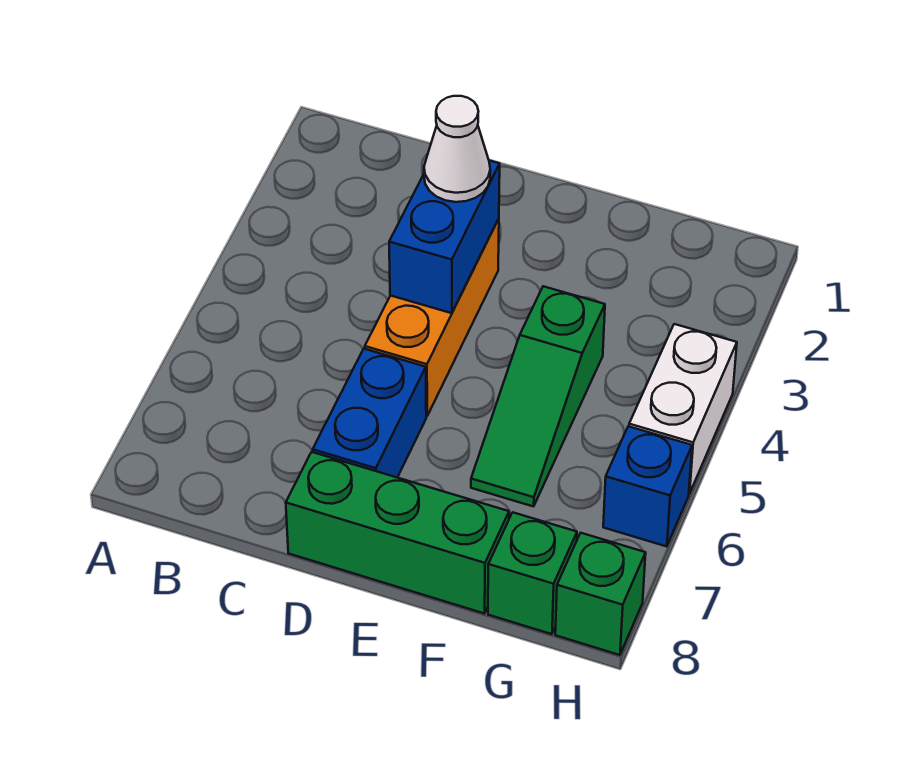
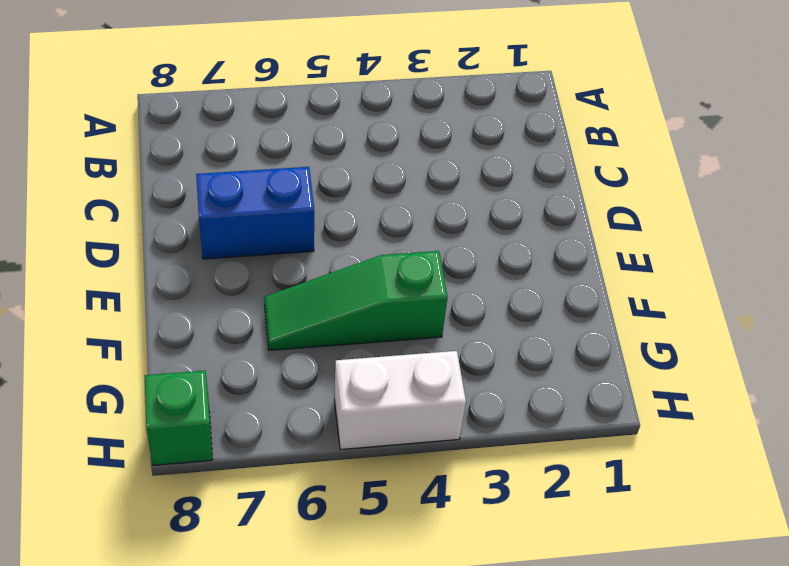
none -> orange 1x3 brick [365,219,499,416]
none -> green 1x3 brick [286,452,509,614]

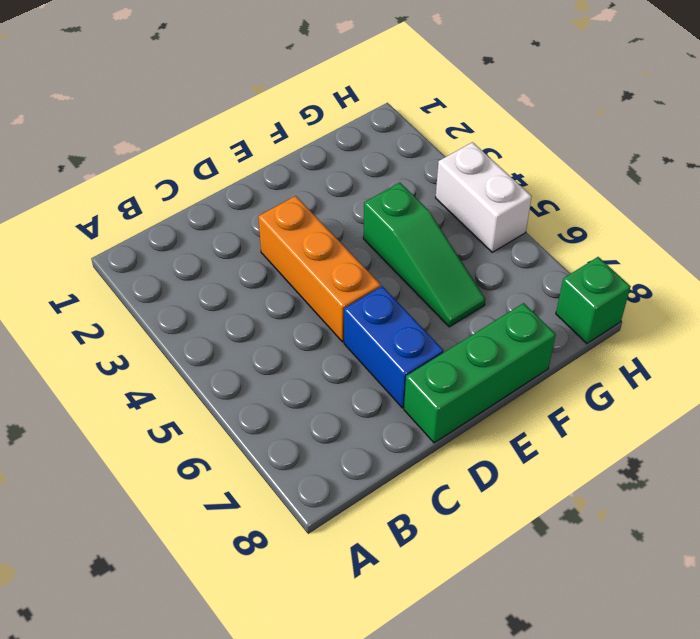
none -> green 1x1 brick [488,512,577,634]
none -> blue 1x1 brick [603,426,692,547]

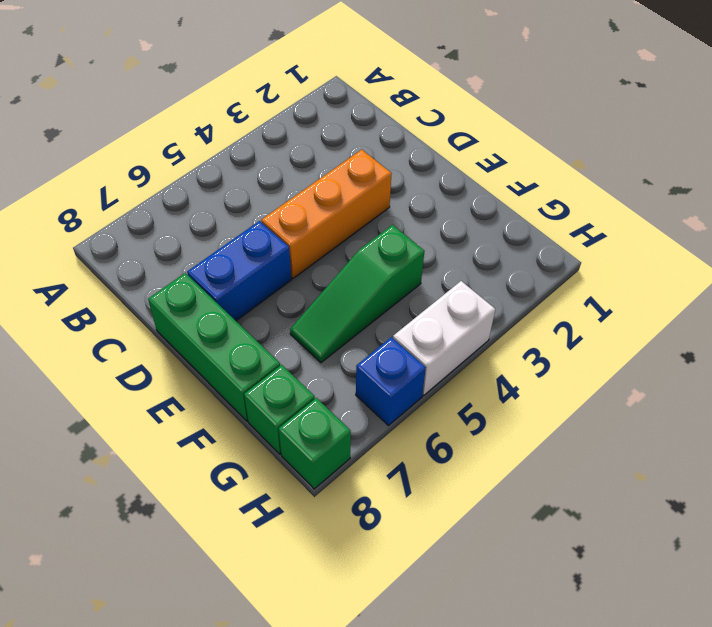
none -> blue 1x2 brick [389,161,500,313]
none -> white 1x1 cone [424,96,490,202]

